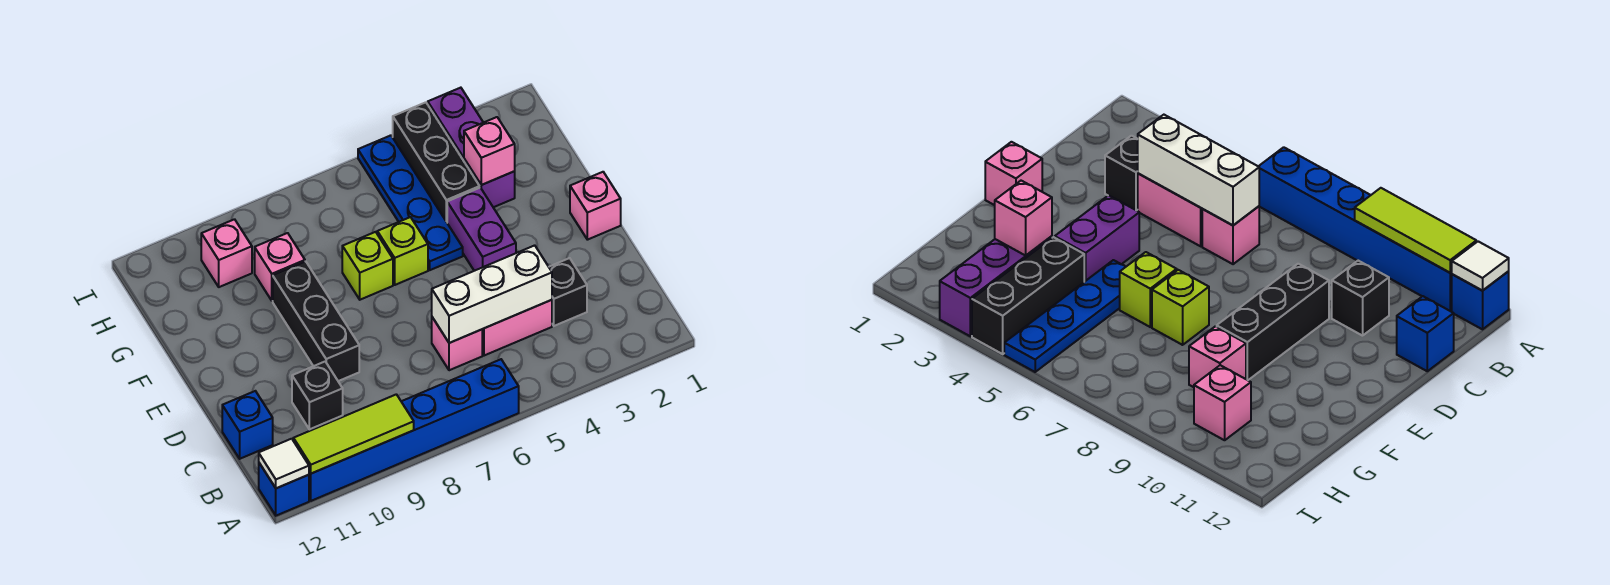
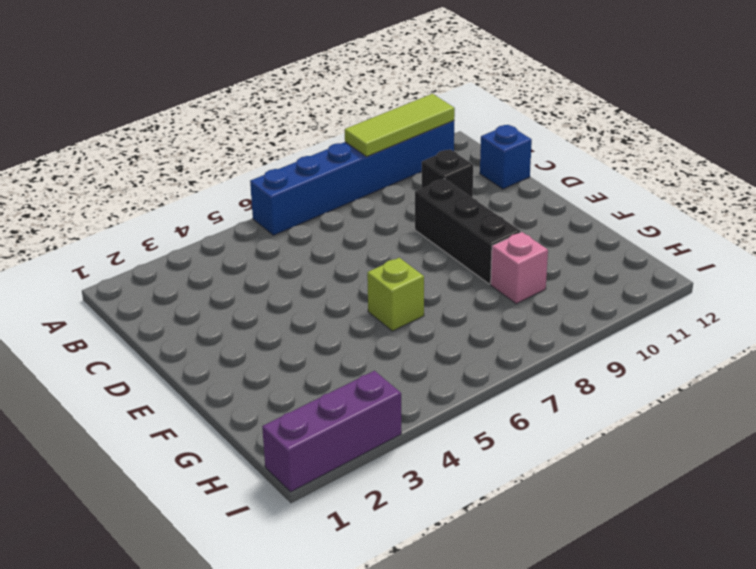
purple 1x3 brick [262,371,401,492] -> purple 1x3 brick turned to [428,88,515,207]
none -> blue 1x1 brick [259,463,309,516]
none -> black 1x1 brick [549,258,587,326]
none -> pink 1x2 brick [482,300,552,356]

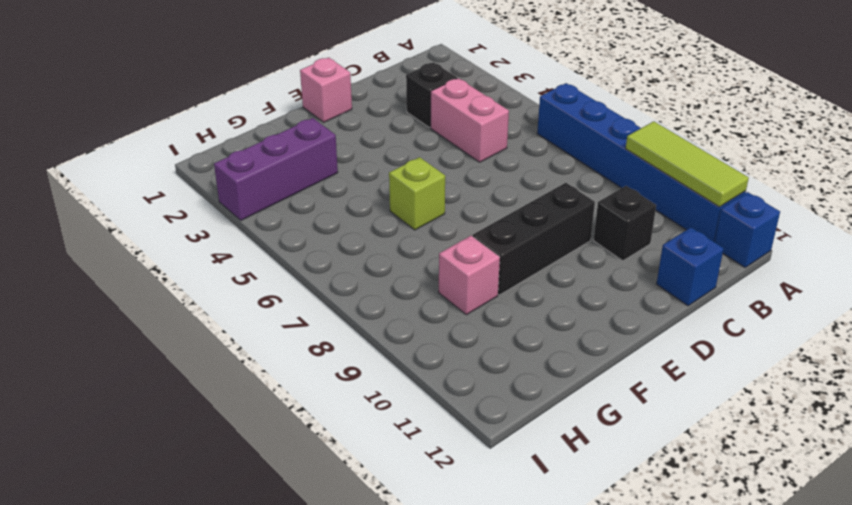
none -> pink 1x1 brick [432,317,482,370]
none -> purple 1x2 brick [447,188,516,271]
none -> blue 1x4 plate [358,135,463,270]

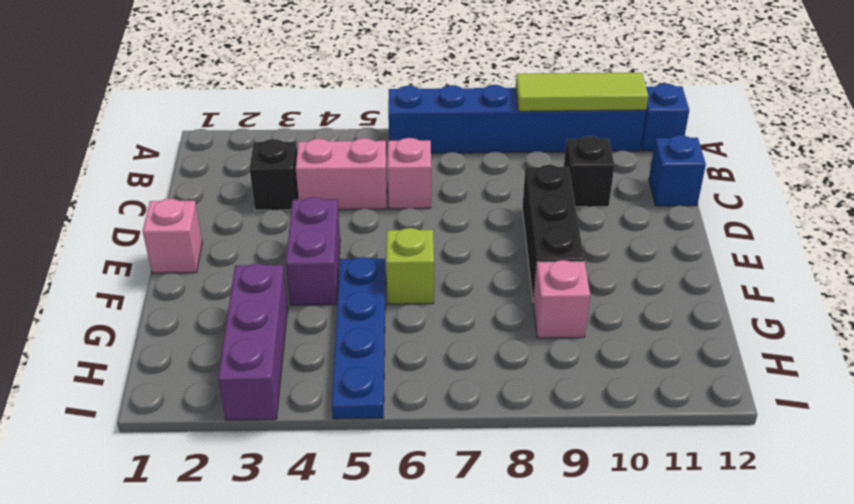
none -> lime 1x1 brick [342,232,393,300]
none -> black 1x3 brick [393,102,480,222]
none -> pink 1x1 brick [201,219,252,287]

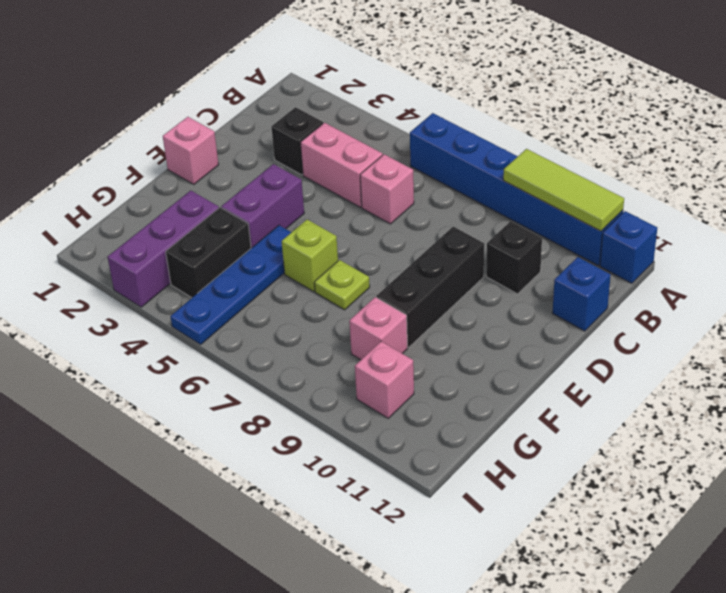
lime 1x1 plate [314,260,370,310] -> lime 1x1 brick [342,232,393,300]
black 1x2 brick [166,207,251,298] -> black 1x3 brick [393,102,480,222]
none -> white 1x1 tile [259,439,309,488]
none -> white 1x3 brick [432,245,552,343]
none -> pink 1x1 brick [464,117,515,185]

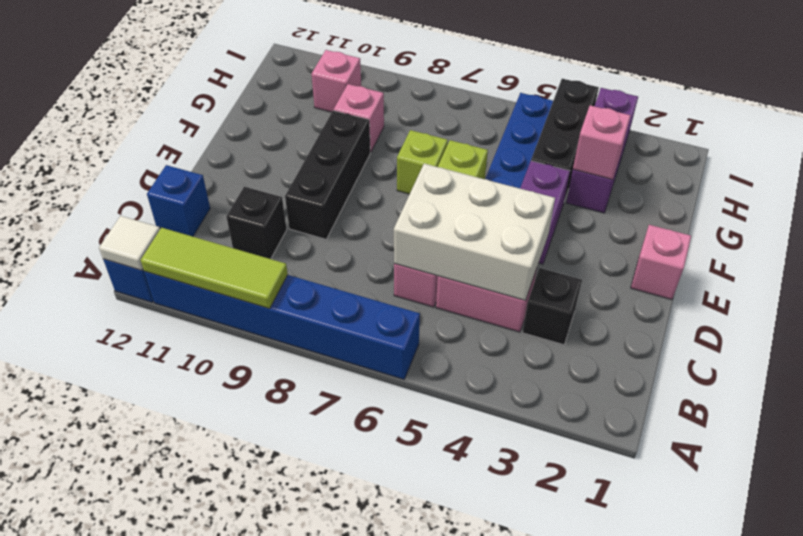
white 2x3 brick [394,164,555,301] -> white 1x3 brick [432,245,552,343]

